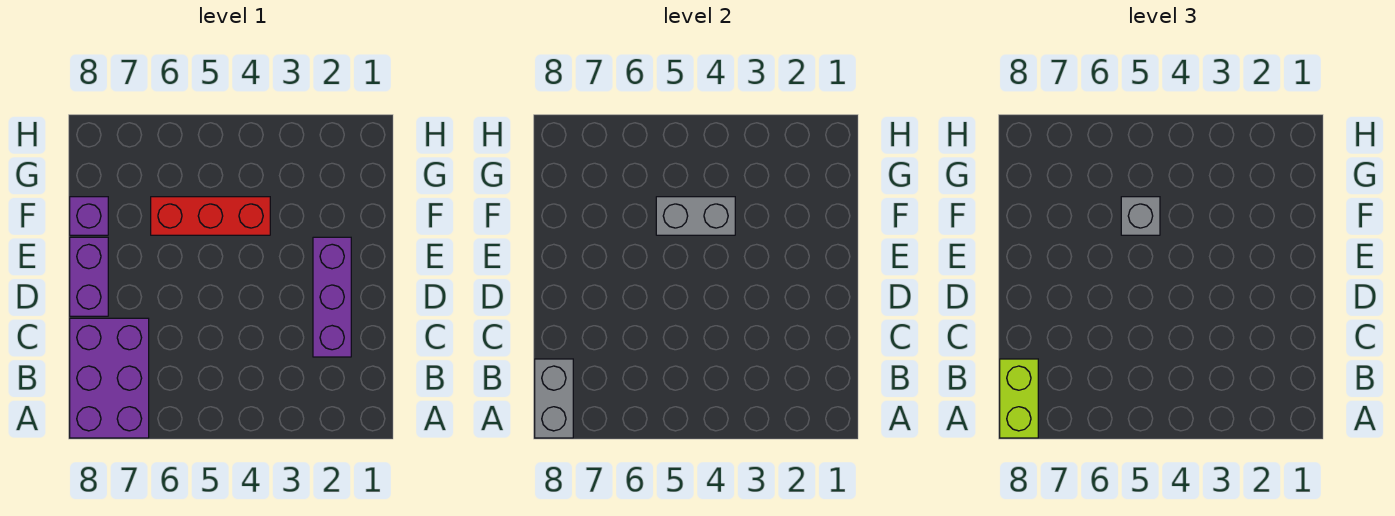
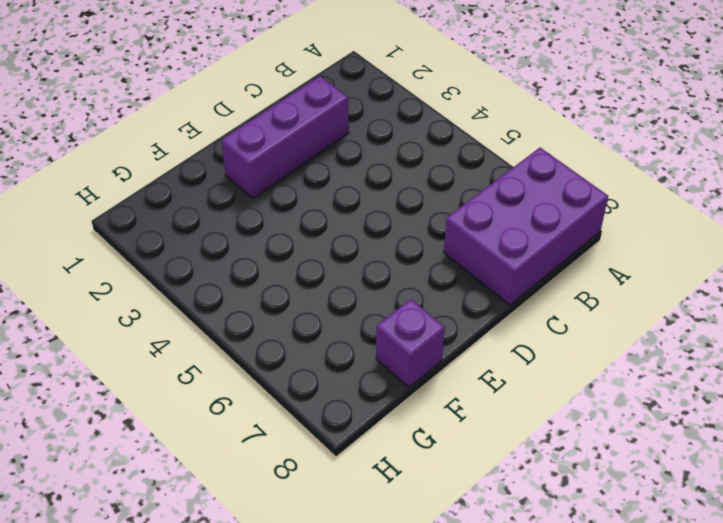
none -> purple 1x2 brick [70,237,108,316]
none -> red 1x3 brick [151,197,270,235]

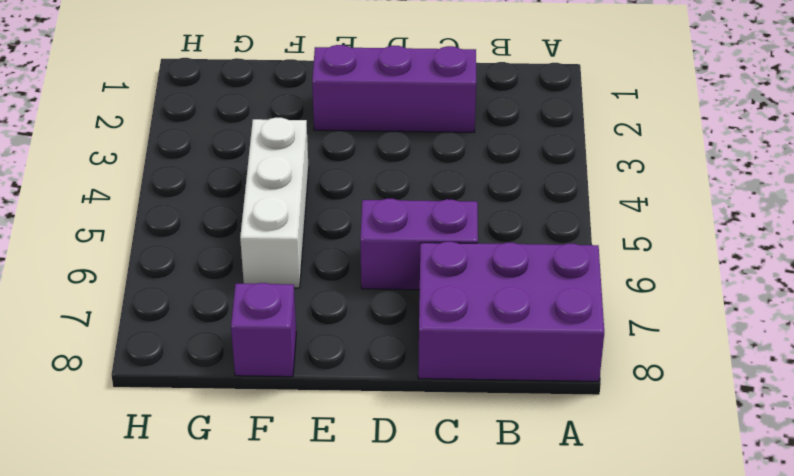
purple 1x2 brick [360,199,478,290] -> purple 1x2 brick moved to [70,237,108,316]
white 1x3 brick [240,118,309,288] -> red 1x3 brick [151,197,270,235]
none -> grey 1x2 brick [535,359,573,438]
none -> grey 1x2 brick [656,197,735,235]

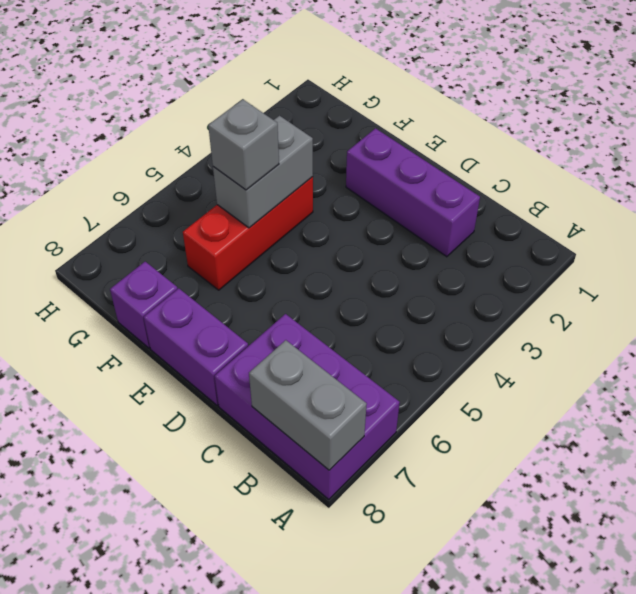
none -> lime 1x2 brick [1000,359,1038,438]

